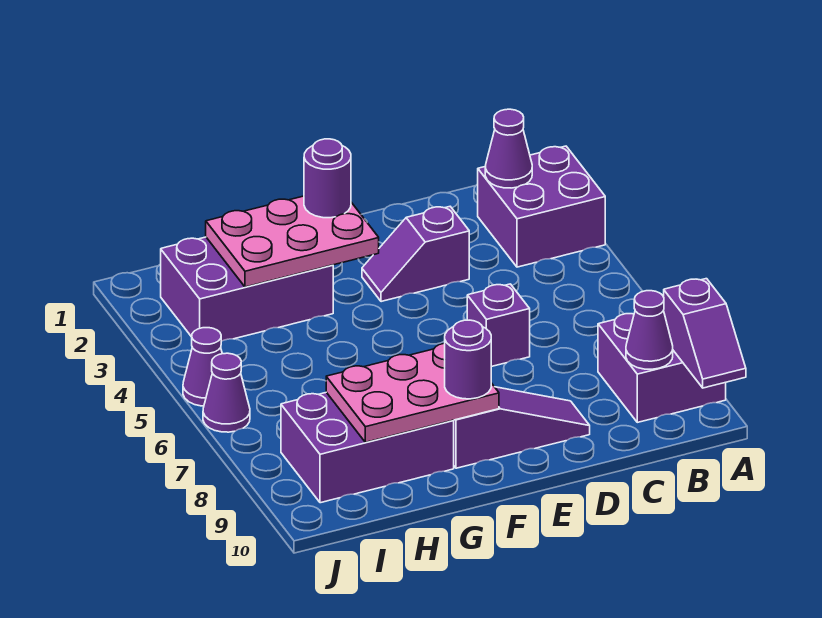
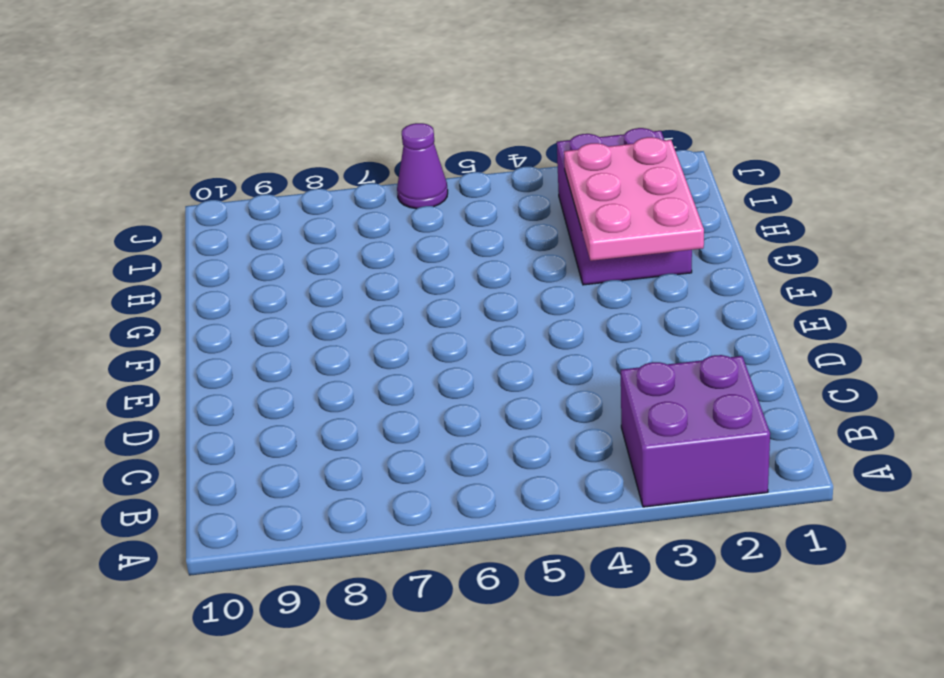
none -> purple 2x2 brick [598,314,726,422]
none -> purple 1x2 slope [362,207,469,302]
none -> purple 1x1 brick [467,284,530,367]

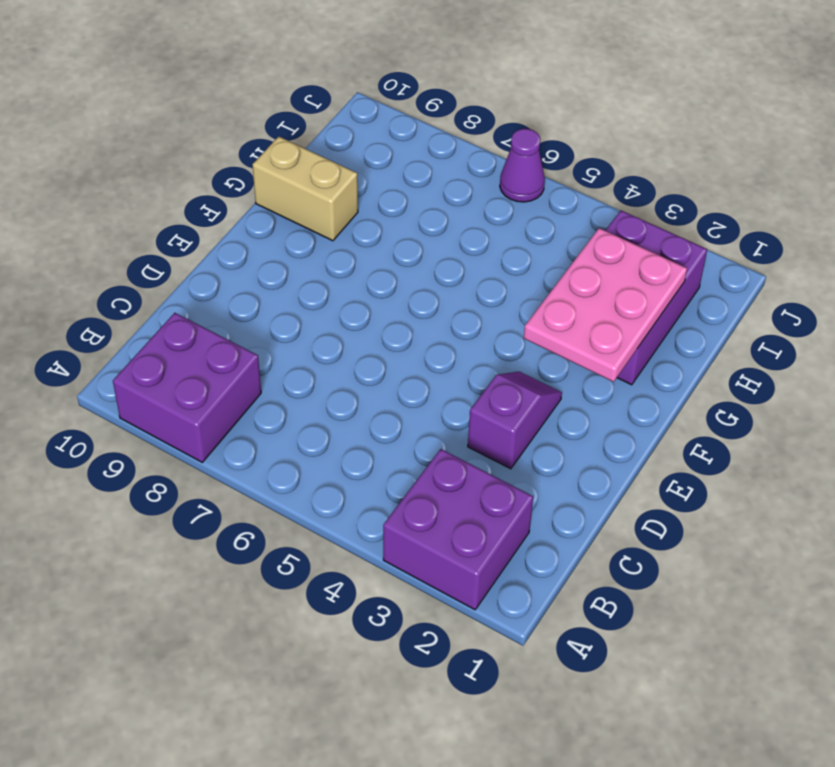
tan 1x2 brick [253,136,358,241] -> purple 2x3 brick [281,392,454,503]
none -> purple 1x1 brick [467,284,530,367]
none -> purple 1x3 slope [453,387,590,468]
none -> purple 1x1 cone [183,328,222,406]

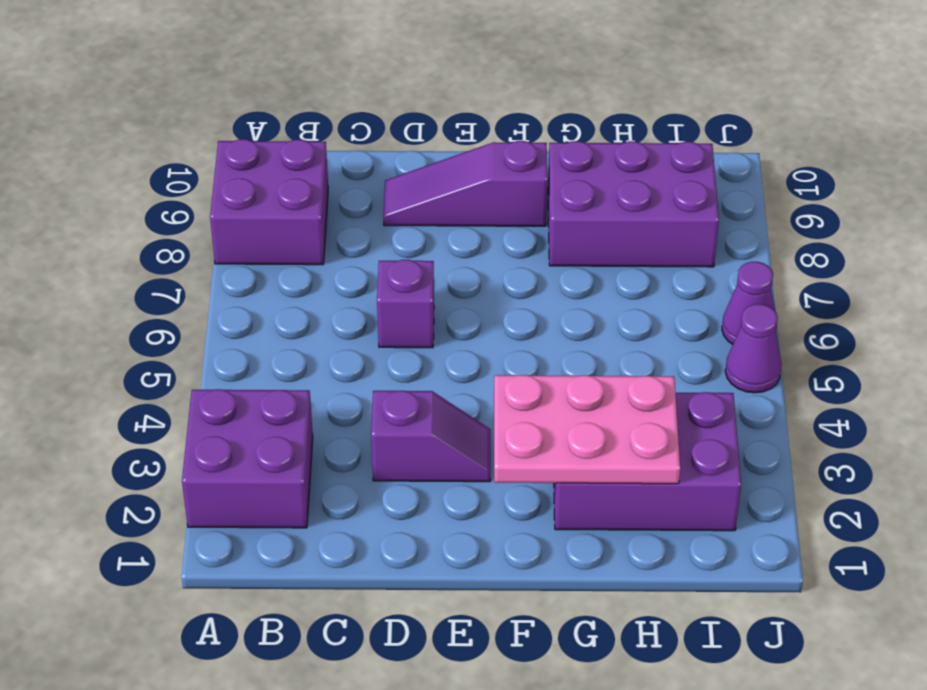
none -> purple 1x2 slope [664,279,746,388]
none -> purple 1x1 cone [485,109,532,188]
none -> purple 1x1 cone [626,291,673,369]

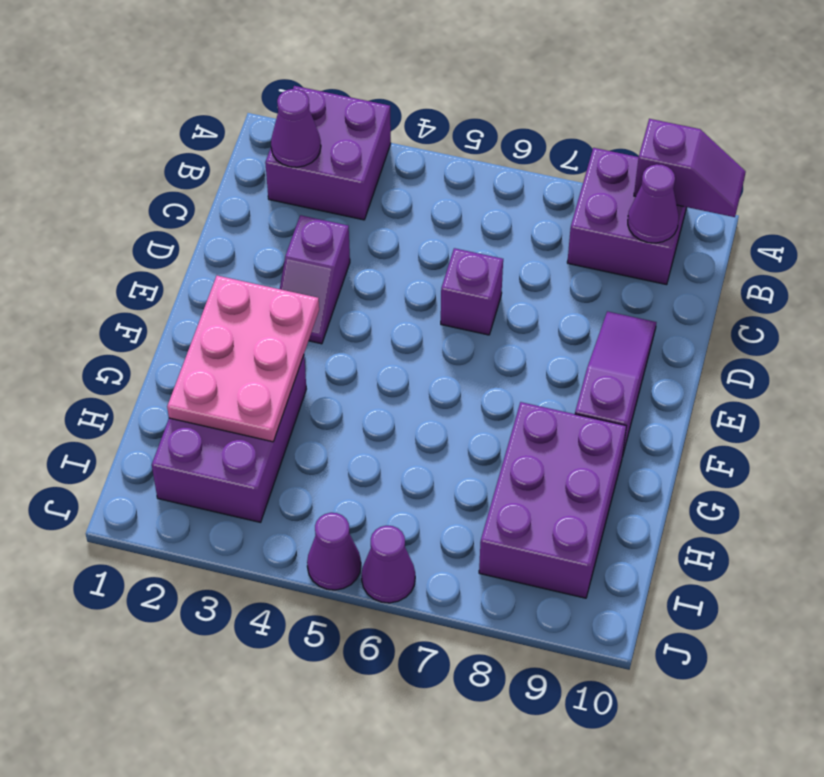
none -> pink 2x3 plate [326,343,499,442]
none -> purple 1x1 round brick [304,139,351,218]
none -> purple 1x1 round brick [445,320,491,399]

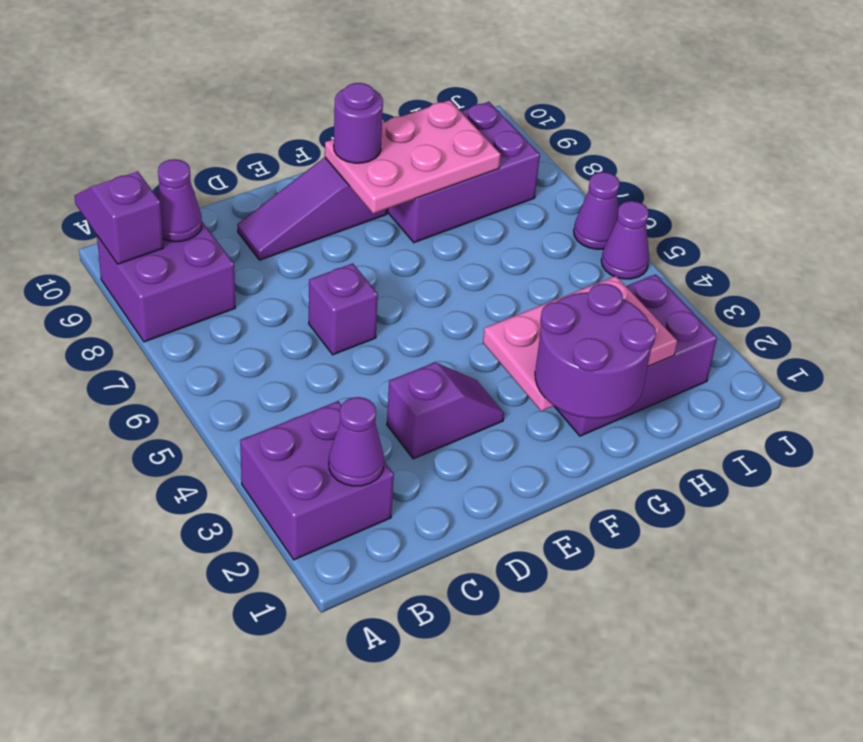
purple 2x2 round brick [535,284,656,418] -> purple 1x1 round brick [304,139,351,218]

